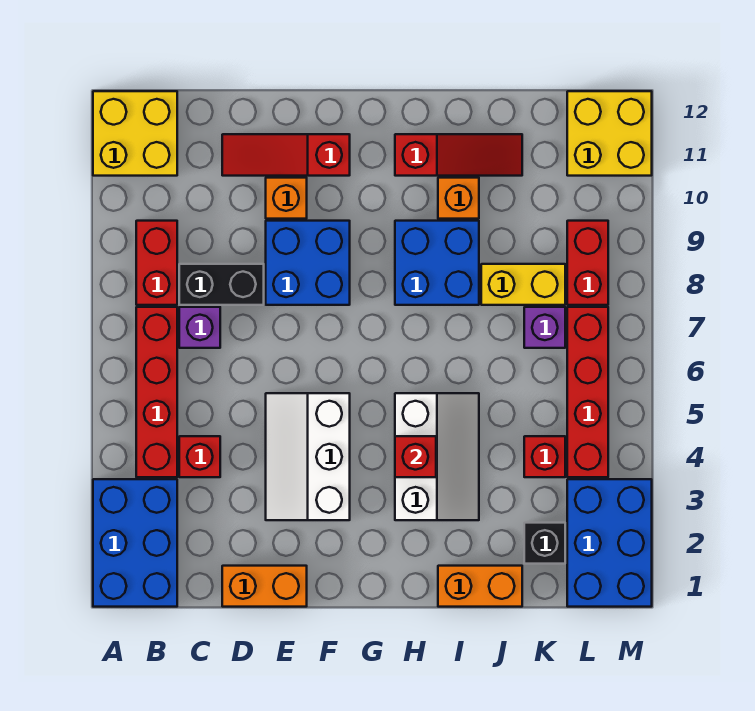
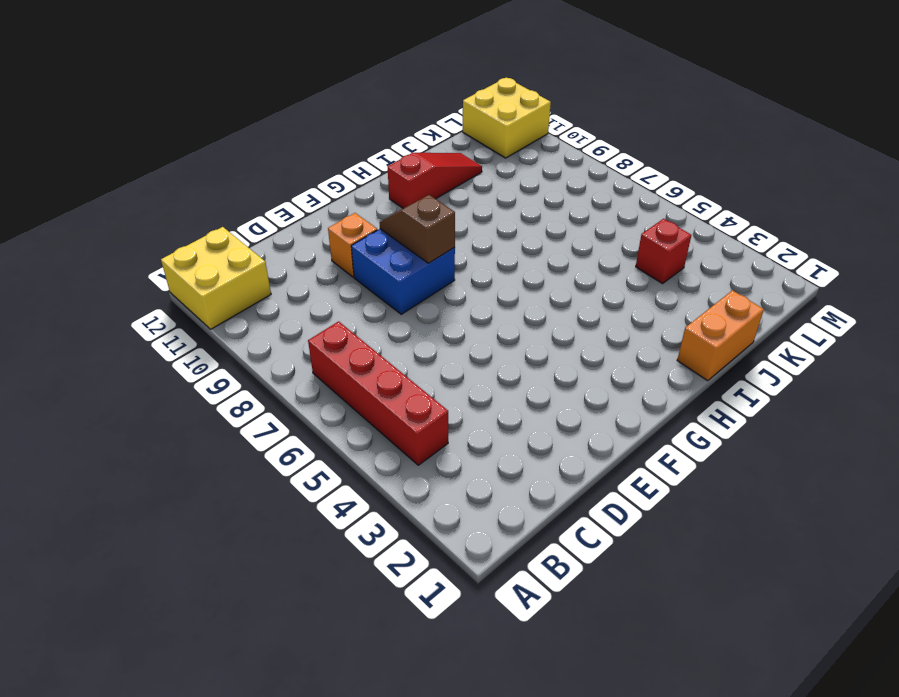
brown 1x2 slope [379,195,455,263] -> none
none -> blue 2x3 brick [93,479,177,607]
none -> red 1x2 brick [136,221,177,305]
none -> red 1x1 brick [179,436,220,477]

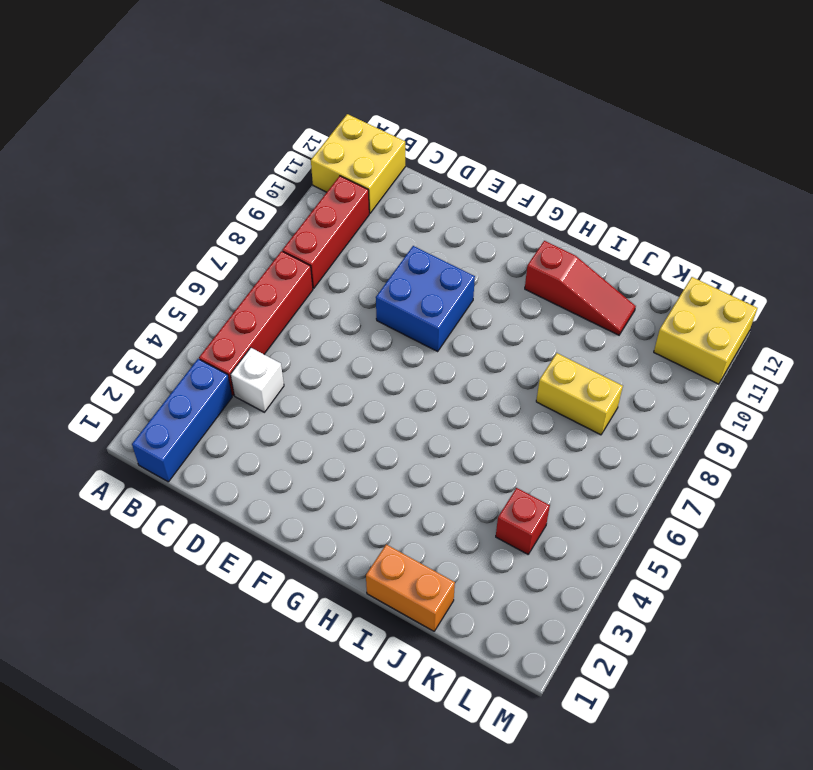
blue 1x3 brick [132,359,232,482] -> blue 2x3 brick [93,479,177,607]
red 1x3 brick [282,176,369,288] -> red 1x2 brick [136,221,177,305]
white 1x1 brick [231,348,284,412] -> red 1x1 brick [179,436,220,477]
none -> purple 1x1 brick [179,307,220,348]
none -> black 1x2 brick [179,264,264,305]
none -> orange 1x2 brick [222,566,307,607]

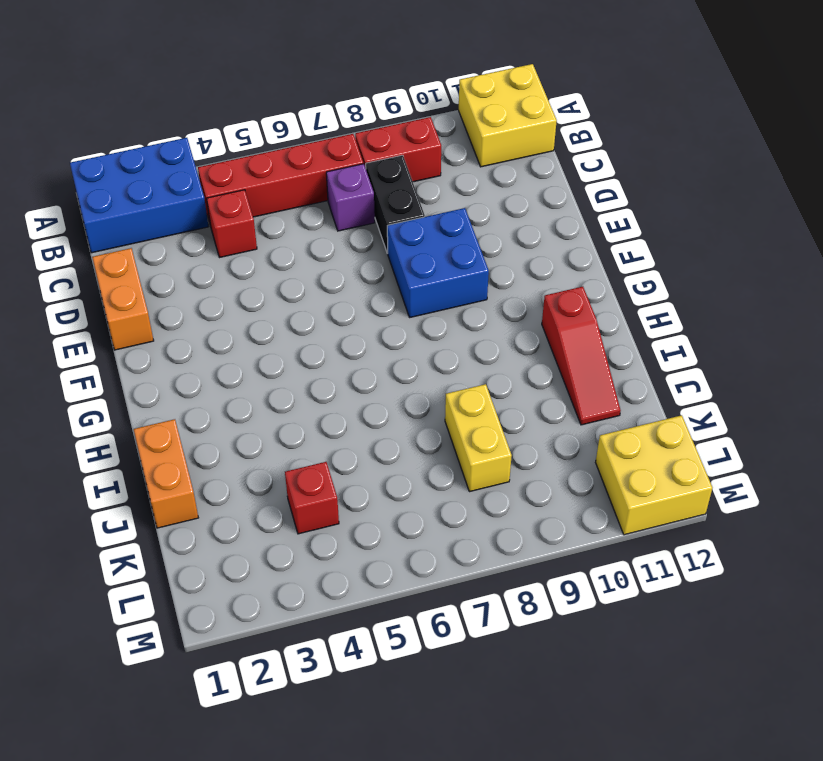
none -> red 1x3 slope [222,134,350,176]
none -> white 2x3 slope [266,393,350,520]
none -> orange 1x1 brick [266,178,307,219]

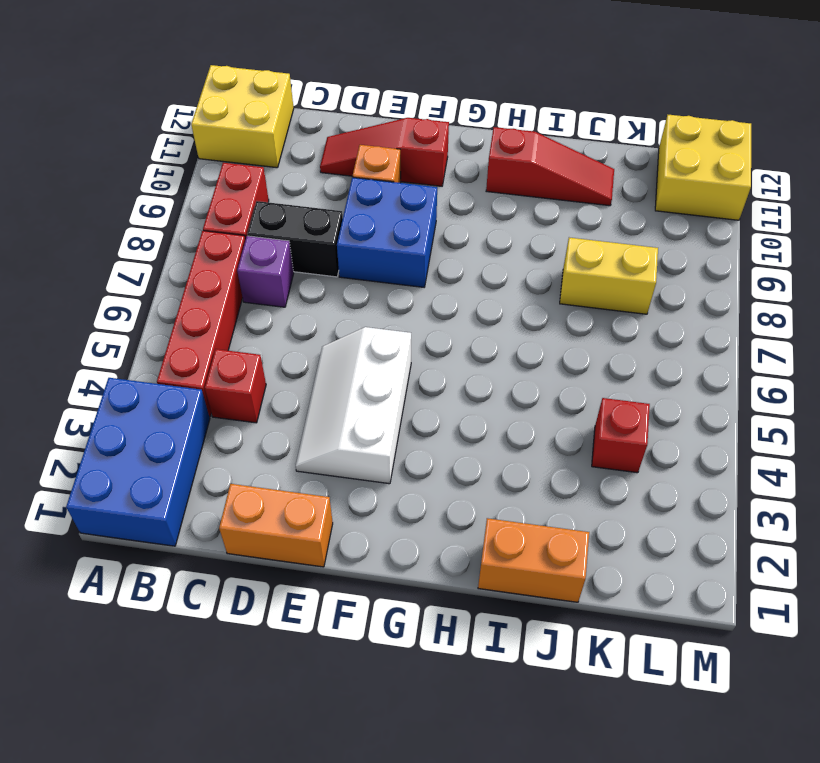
none -> white 2x3 slope [395,393,479,520]
none -> blue 2x2 brick [395,221,479,305]
none -> orange 1x1 brick [438,178,479,219]

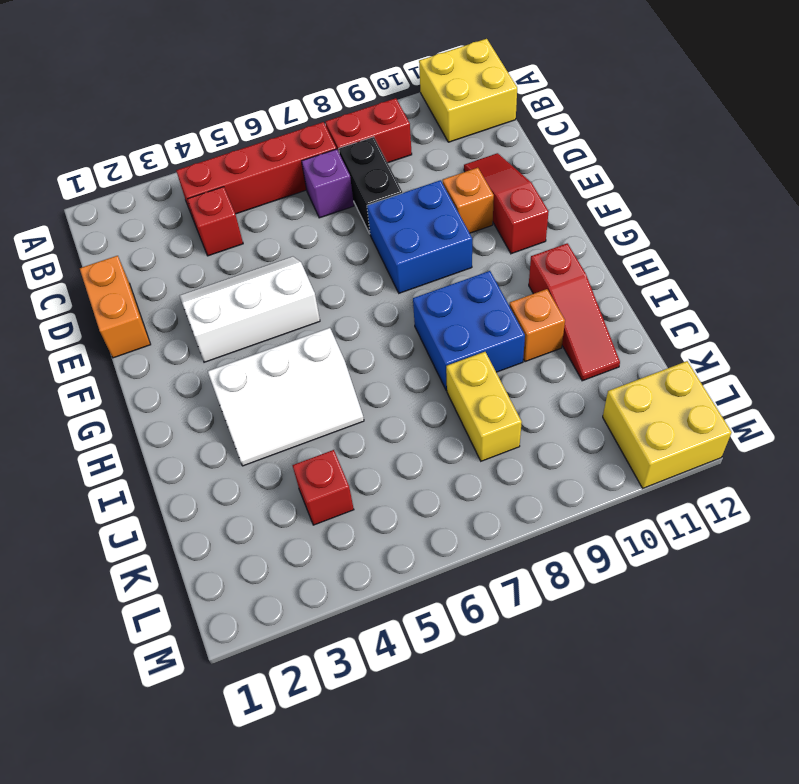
none -> blue 2x3 brick [93,479,177,607]
none -> orange 1x2 brick [438,566,522,607]
none -> black 1x1 brick [524,523,565,564]

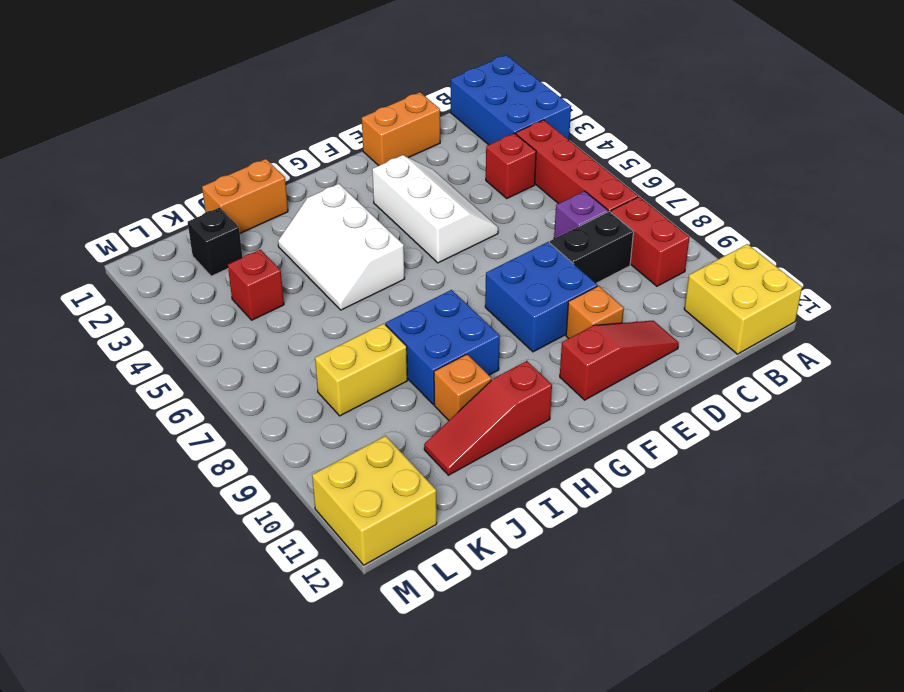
none -> purple 1x1 brick [524,307,565,348]
none -> blue 2x3 brick [567,479,652,607]
none -> red 1x4 brick [567,307,608,477]

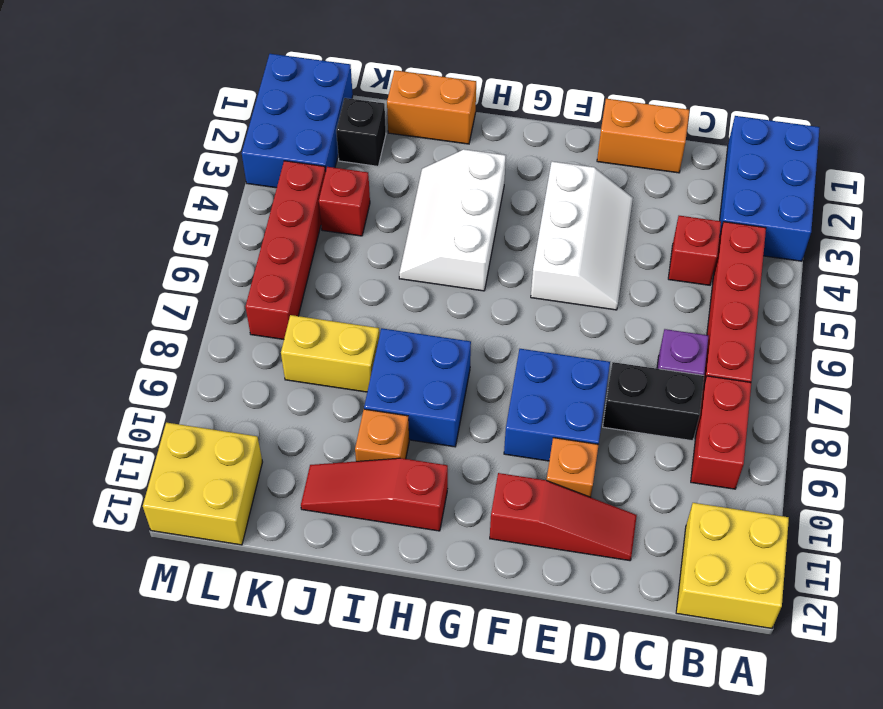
none -> purple 1x1 brick [524,307,565,348]
none -> red 1x2 brick [567,221,608,305]
none -> red 1x1 brick [395,436,436,477]

